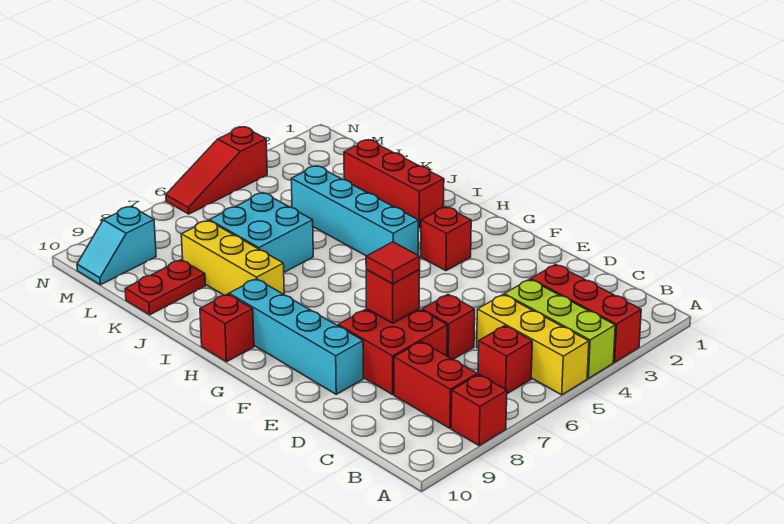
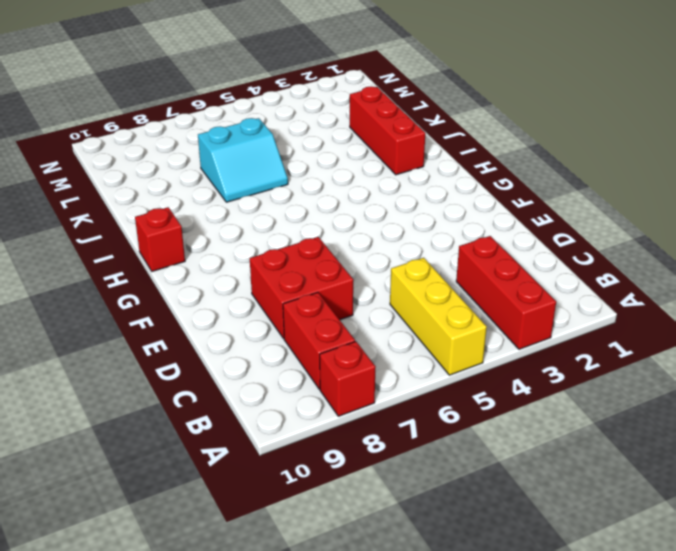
cyan 2x2 slope [198,118,288,202] -> cyan 2x2 brick [210,193,313,272]
none -> lime 1x3 brick [504,279,615,378]
none -> red 1x1 brick [478,326,532,394]
none -> red 1x1 brick [422,295,475,359]

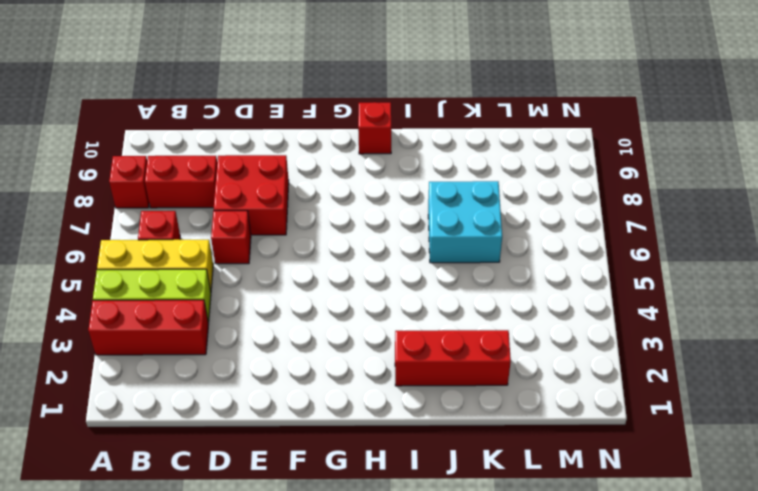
none -> cyan 1x4 brick [229,279,363,394]
none -> red 1x1 brick [421,207,471,271]
none -> cyan 1x4 brick [291,166,418,256]

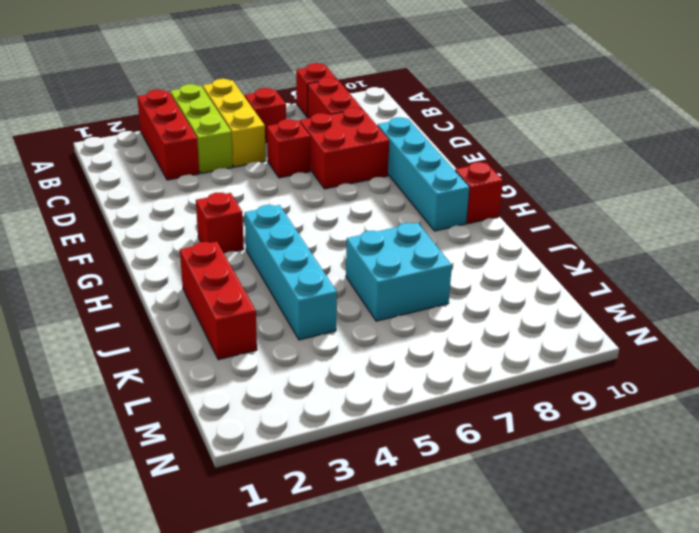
none -> yellow 1x3 brick [181,220,284,295]
none -> red 1x2 plate [125,260,205,315]
none -> cyan 1x2 slope [77,206,156,285]

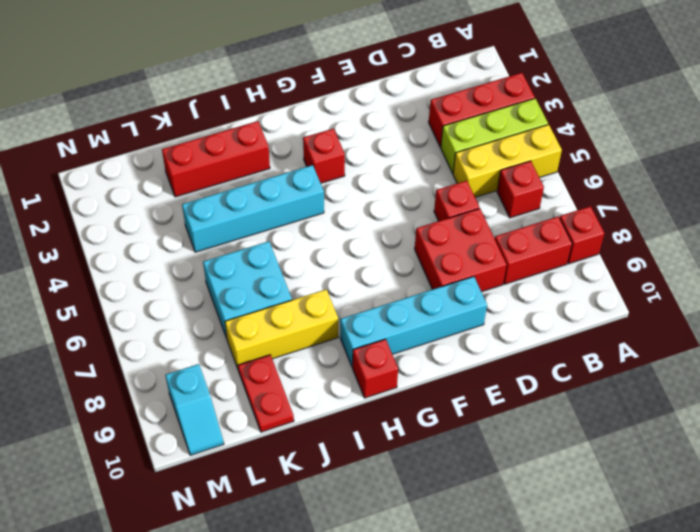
none -> red 1x3 slope [166,127,267,214]
none -> red 1x1 brick [366,269,420,323]
none -> red 1x1 tile [366,242,420,284]

